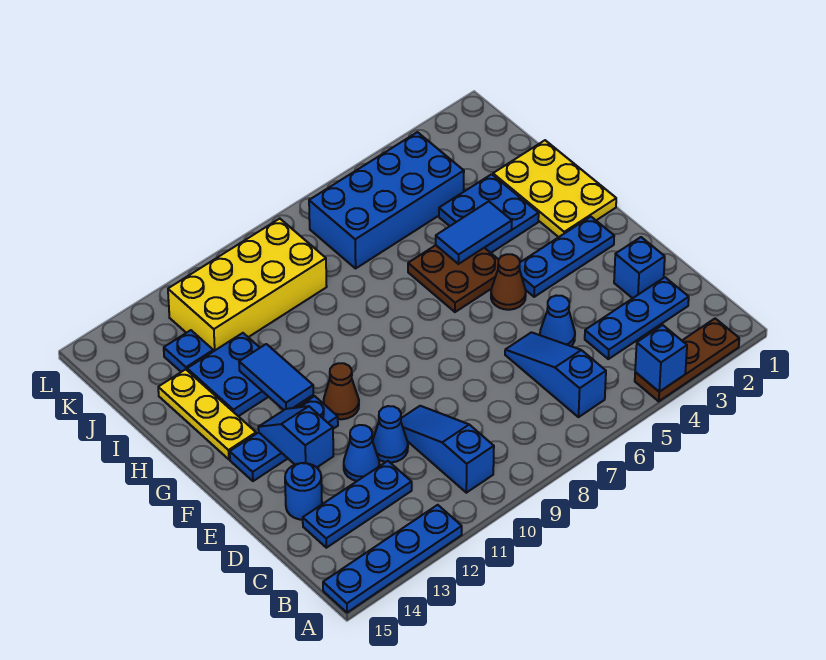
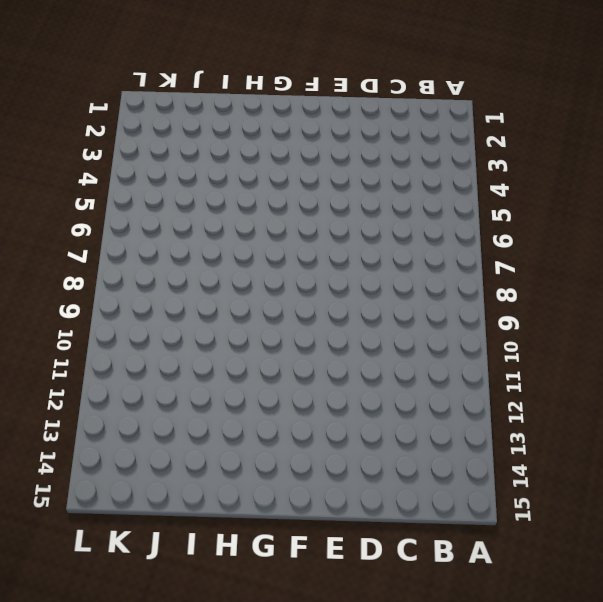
none -> brown 1x3 plate [635,318,739,401]
none -> blue 1x4 plate [323,505,462,613]
none -> blue 1x3 slope [505,332,606,417]

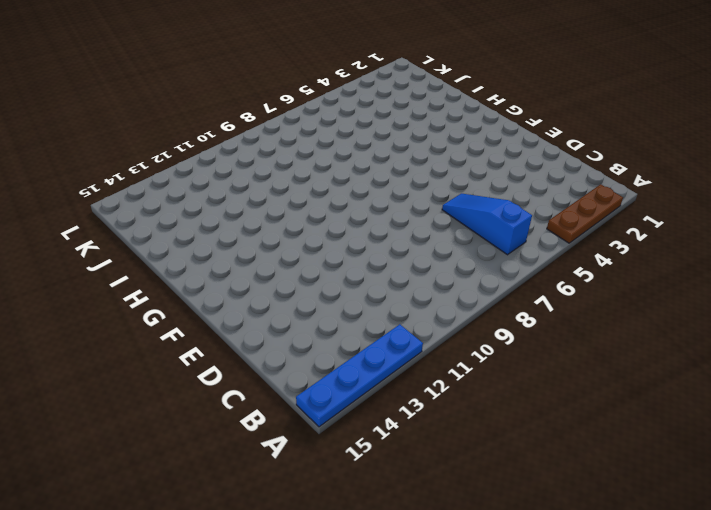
none -> blue 1x3 slope [401,406,494,493]
none -> blue 1x3 plate [585,277,689,359]
none -> blue 1x3 plate [303,461,412,548]

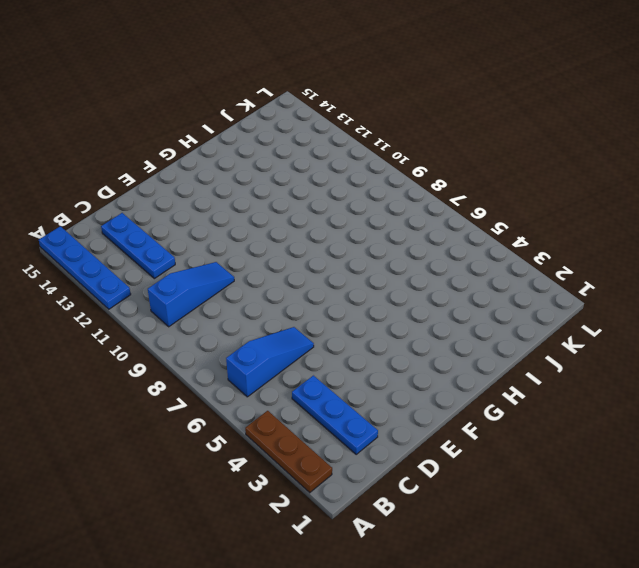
none -> blue 1x1 brick [614,237,665,298]
none -> blue 1x1 cone [540,295,575,346]
none -> blue 1x1 cone [373,406,408,462]

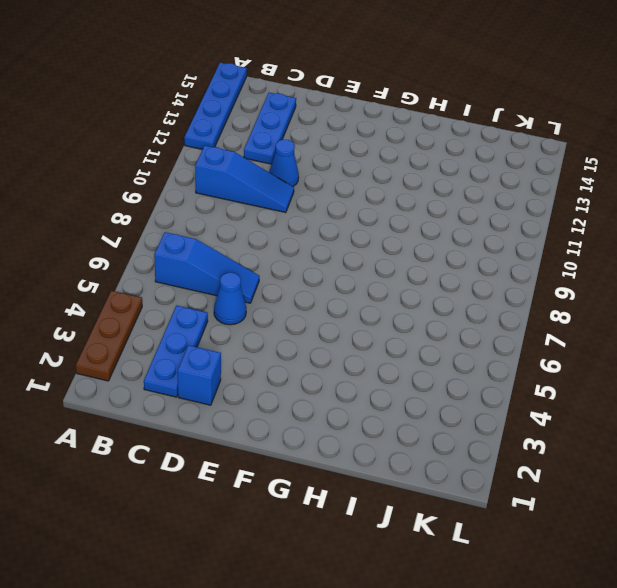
none -> blue 1x1 cone [344,425,379,481]
none -> blue 1x1 round brick [285,463,322,520]
none -> blue 1x3 plate [519,217,614,297]

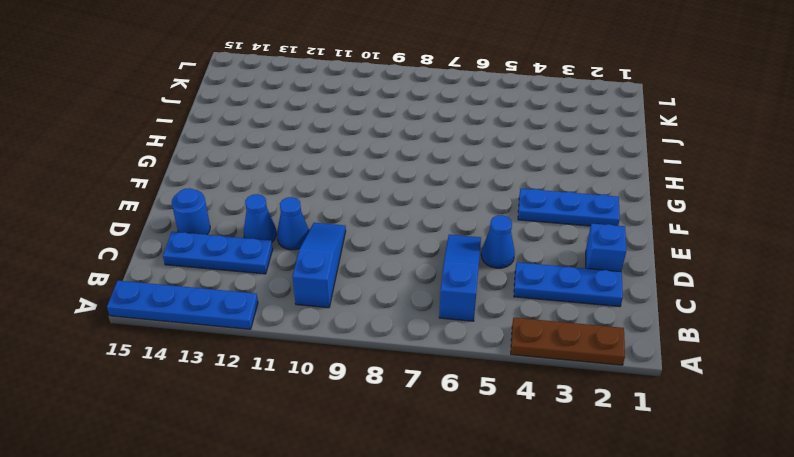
none -> brown 1x1 cone [491,254,526,310]
none -> brown 1x1 cone [323,363,359,419]
none -> blue 1x3 plate [230,396,338,481]

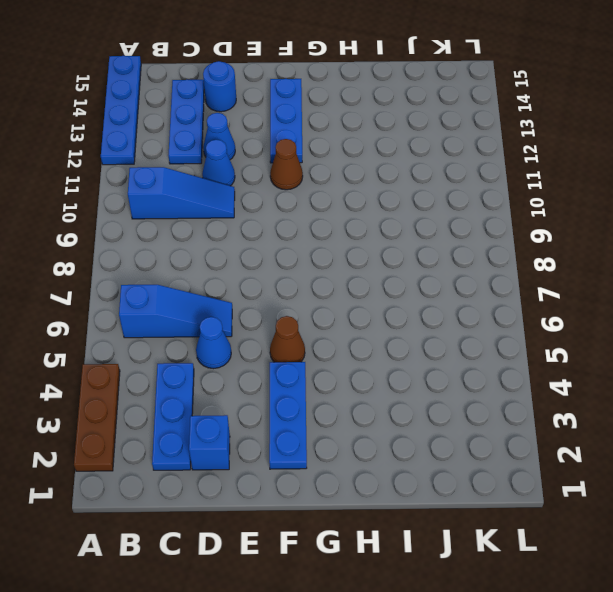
none -> yellow 2x3 plate [493,140,616,237]
none -> brown 2x2 plate [408,245,498,312]
none -> yellow 1x3 plate [158,369,256,459]

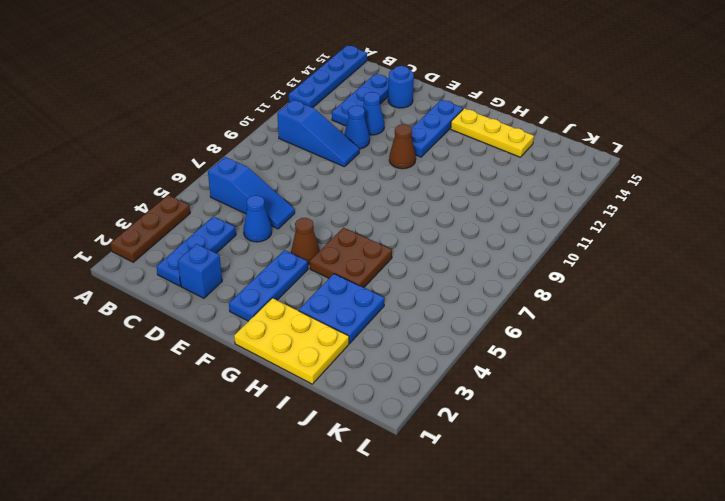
none -> blue 2x2 plate [187,333,268,416]
none -> blue 2x4 brick [309,132,464,268]
none -> yellow 2x4 brick [168,219,327,351]

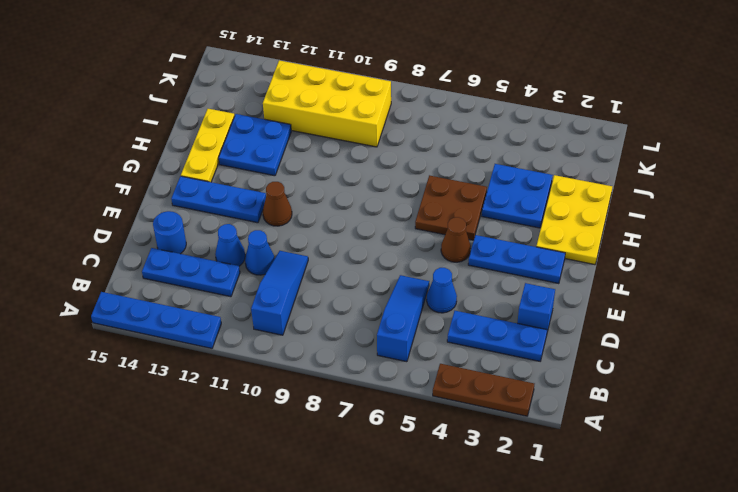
none -> blue 2x4 brick [309,132,464,268]
none -> blue 1x1 plate [164,330,213,372]
none -> blue 1x1 brick [635,325,687,392]

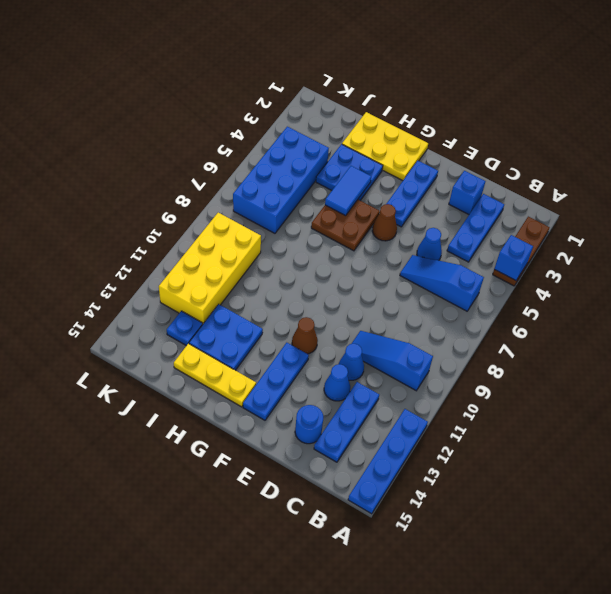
none -> blue 1x2 slope [258,406,333,467]
none -> blue 1x2 tile [239,344,313,410]

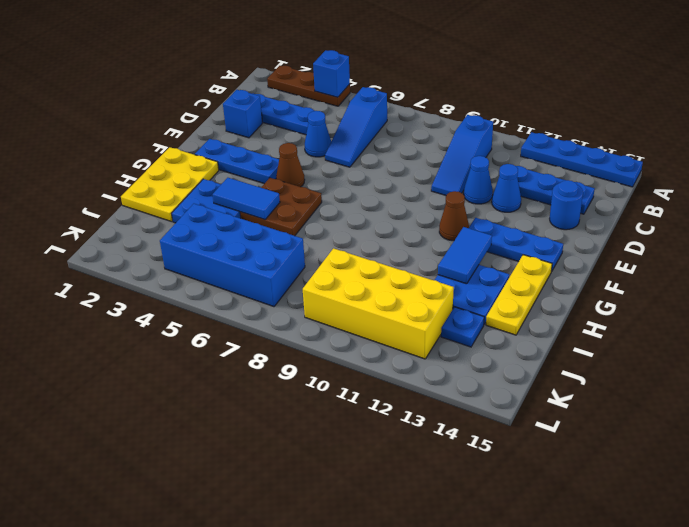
none -> blue 1x2 slope [258,406,333,467]

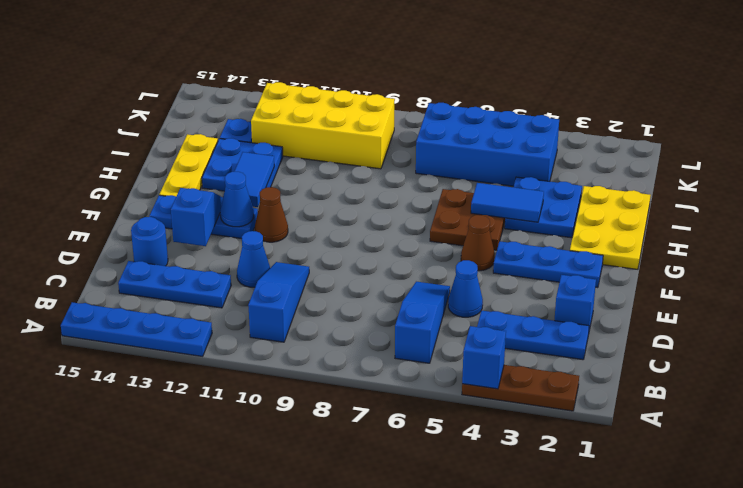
blue 1x1 cone [220,172,254,227] -> blue 1x1 cone moved to [344,425,379,481]

